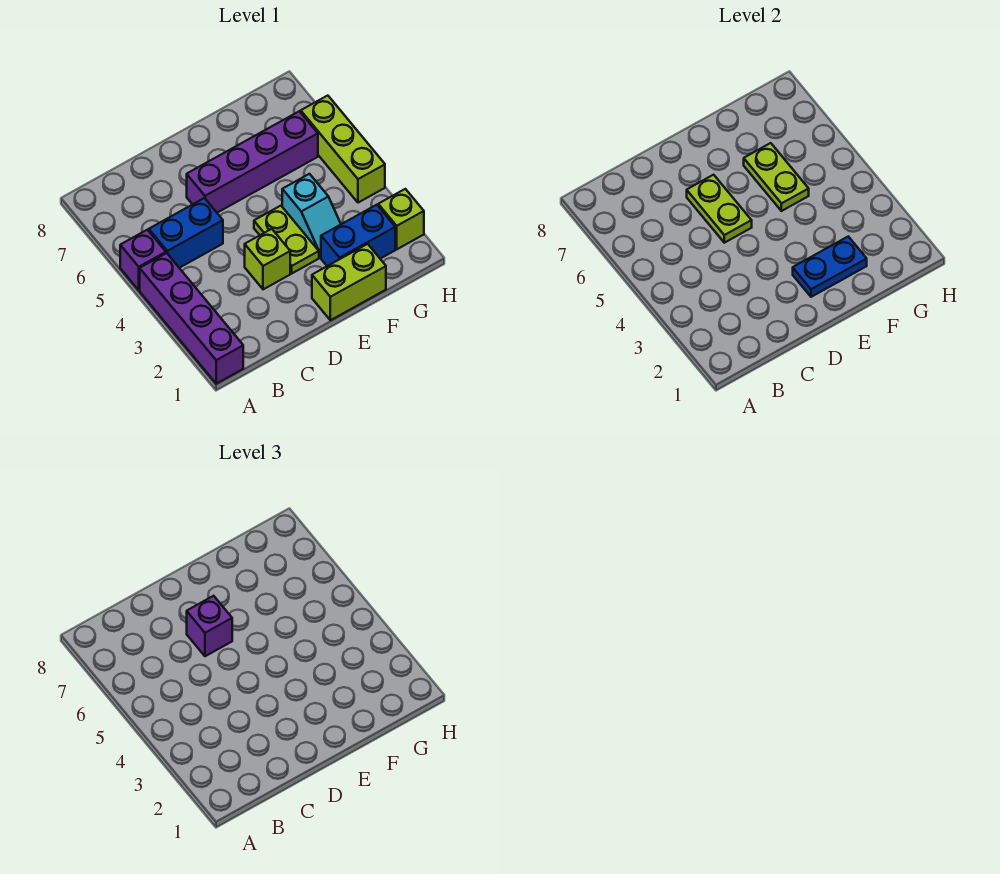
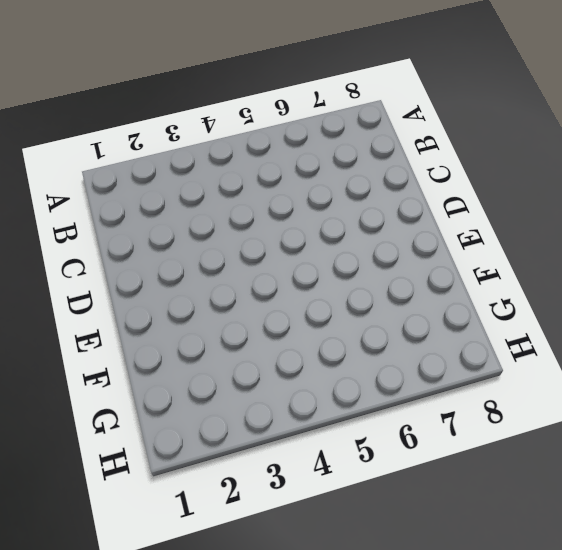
none -> purple 1x4 brick [140,253,243,384]
none -> purple 1x1 brick [120,230,166,290]
none -> blue 1x2 brick [149,198,223,268]

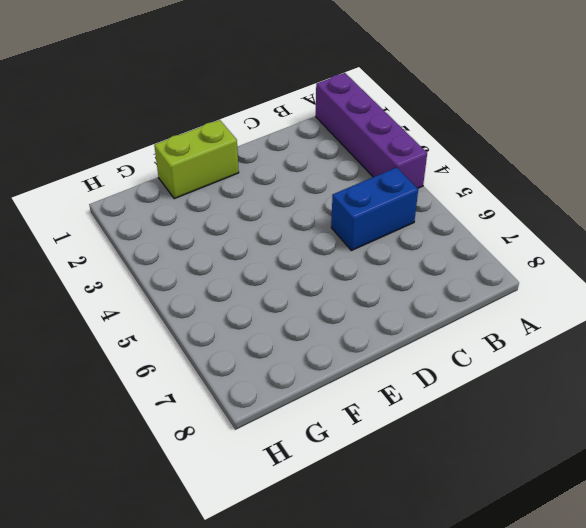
none -> purple 1x1 brick [120,230,166,290]
none -> lime 1x1 brick [245,229,290,289]
none -> purple 1x4 brick [187,111,318,213]

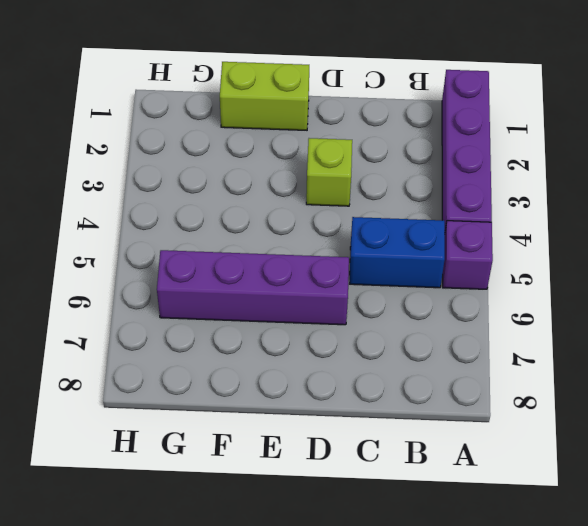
none -> lime 1x2 plate [254,206,319,273]
none -> blue 1x2 brick [321,205,395,266]
none -> cyan 1x2 slope [282,174,341,258]

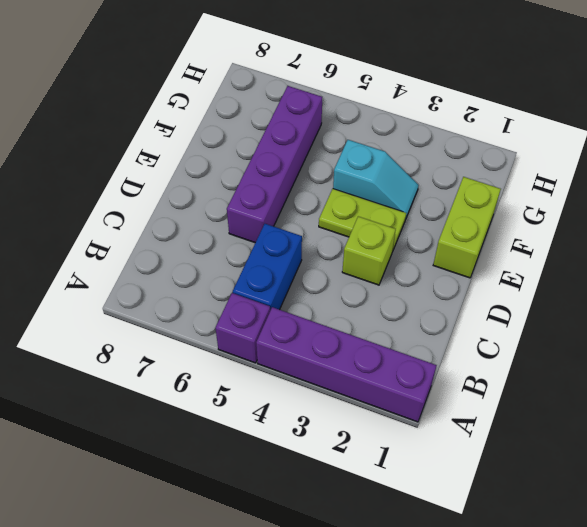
none -> blue 1x2 brick [321,205,395,266]
none -> lime 1x1 brick [378,189,424,249]
none -> lime 1x3 brick [301,96,385,203]

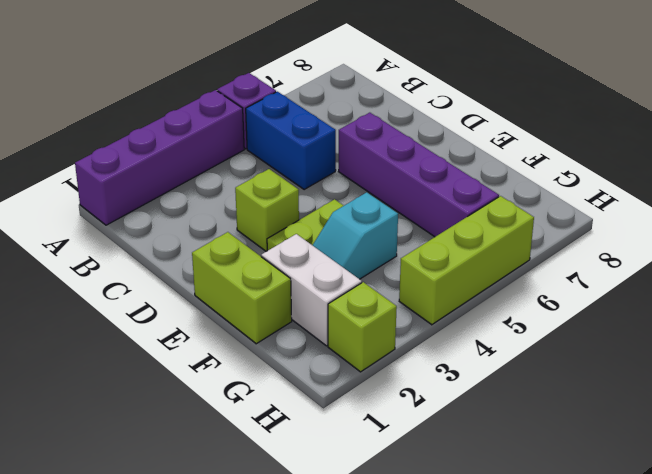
white 1x2 brick [261,234,362,346] -> blue 1x2 brick [321,205,395,266]
none -> lime 1x2 plate [687,175,752,243]
none -> blue 1x2 plate [793,237,867,297]
none -> lime 1x2 plate [744,143,809,211]

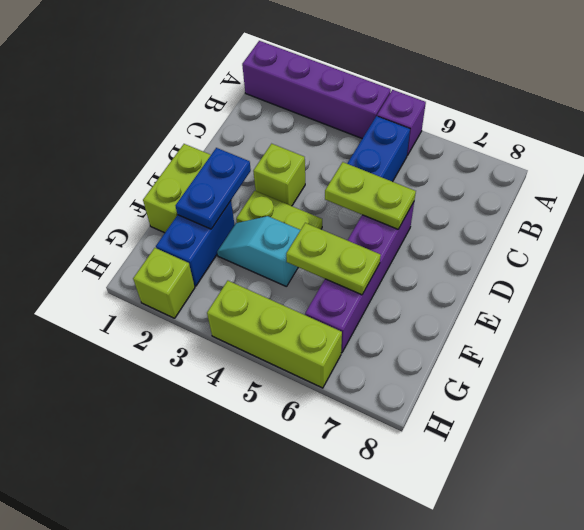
none -> purple 1x1 brick [187,596,232,656]

